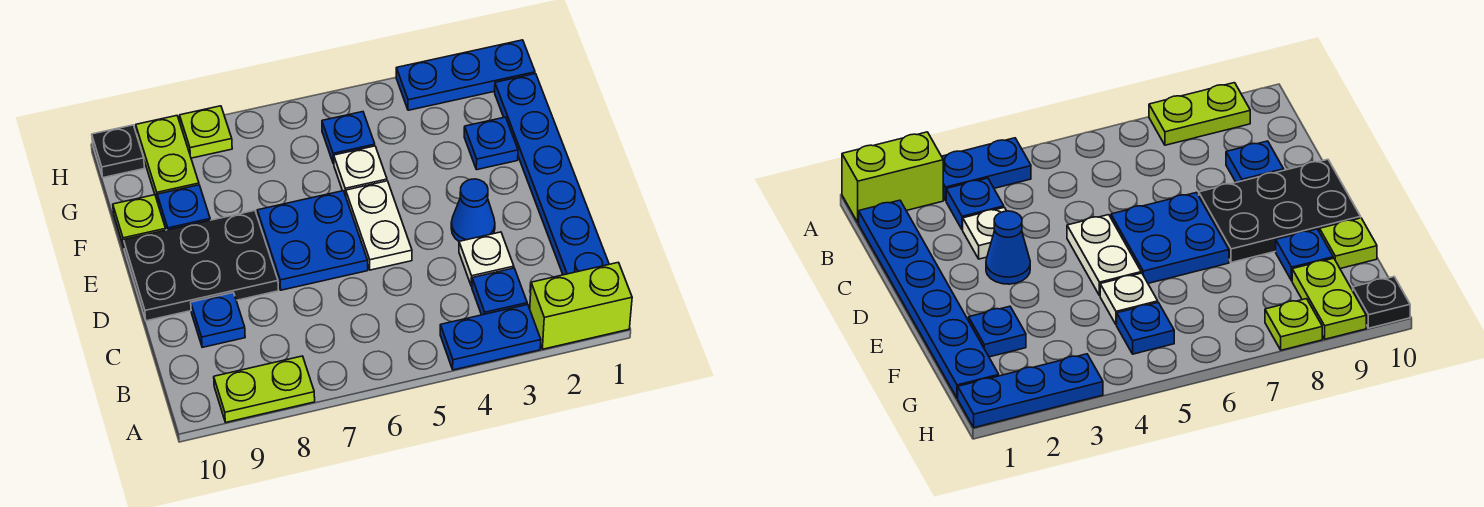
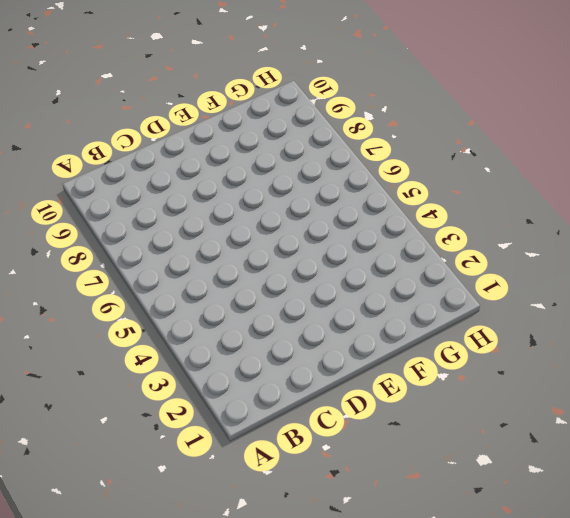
none -> lime 1x2 brick [530,262,632,349]
none -> blue 1x2 plate [440,304,541,370]
none -> lime 1x2 plate [214,356,315,422]

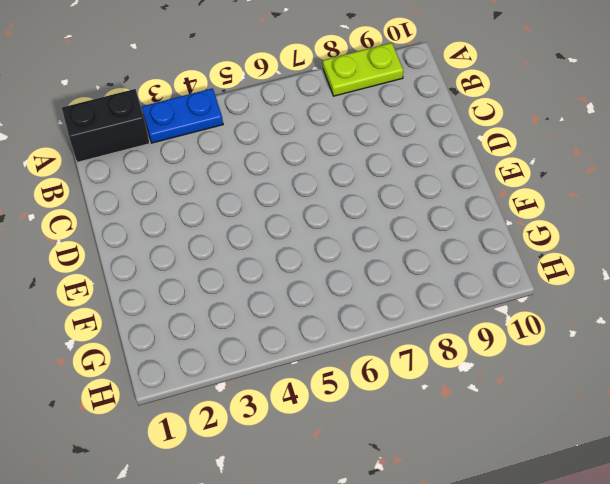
black 1x2 brick [62,89,150,162] -> lime 1x2 brick [530,262,632,349]
none -> blue 1x6 plate [495,74,609,275]
none -> blue 1x1 plate [472,268,527,315]
none -> white 1x1 plate [459,232,514,286]

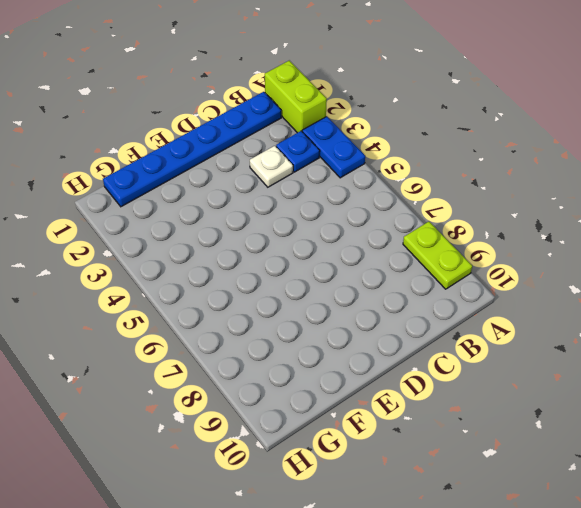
none -> blue 1x1 plate [191,293,245,347]
none -> blue 1x1 cone [451,179,495,241]
none -> white 1x2 plate [346,181,412,270]

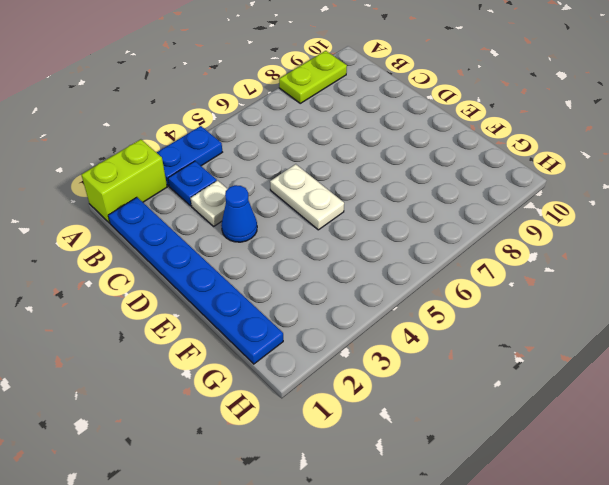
none -> blue 1x1 plate [191,293,245,347]
none -> blue 2x2 plate [257,191,368,290]
none -> black 2x3 plate [124,210,278,321]

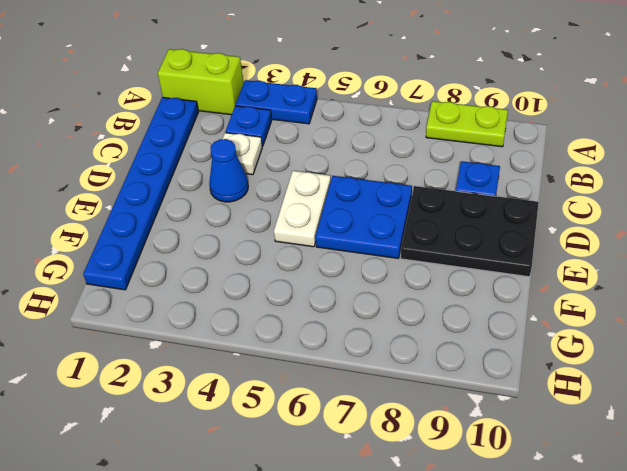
none -> blue 1x1 plate [464,117,518,170]
none -> white 1x1 plate [334,146,387,196]
none -> blue 1x1 plate [157,185,210,230]

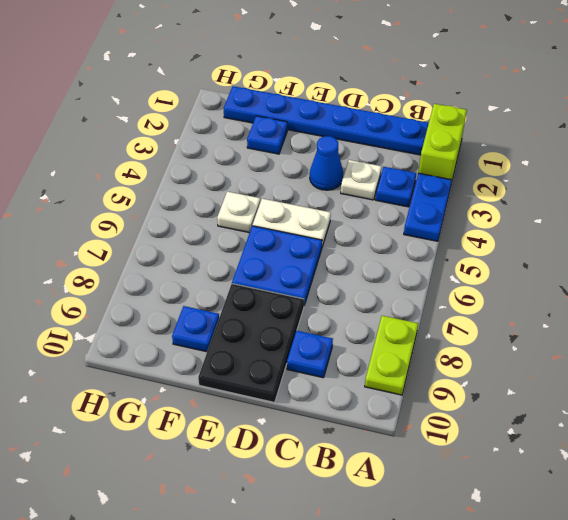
none -> lime 1x1 plate [113,195,166,247]
none -> blue 1x1 plate [322,112,375,164]
none -> lime 1x2 plate [136,116,199,202]

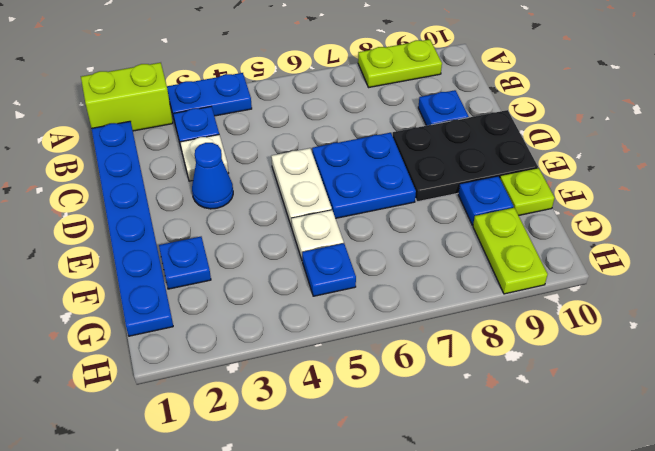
none -> blue 1x3 plate [396,40,535,110]
none -> lime 1x1 plate [180,106,232,158]
none -> black 1x1 plate [92,125,144,178]

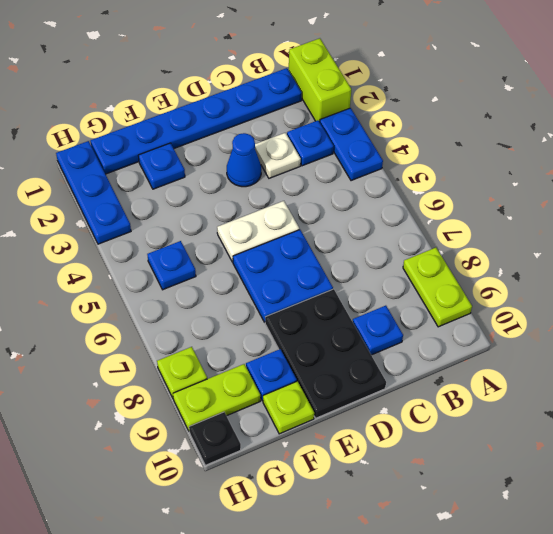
none -> white 1x1 plate [334,146,387,196]

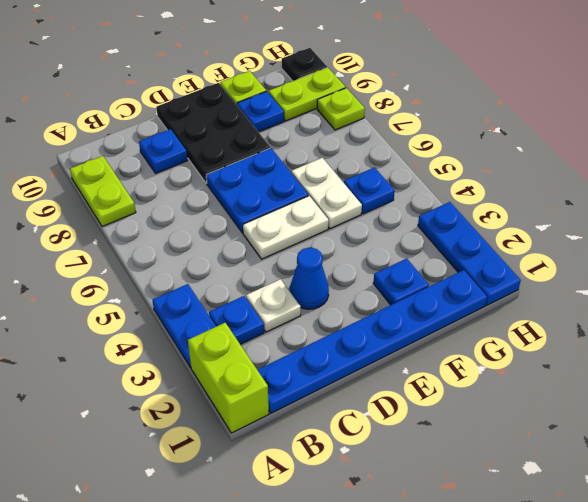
white 1x2 plate [291,158,362,229] -> white 1x1 plate [334,146,387,196]

